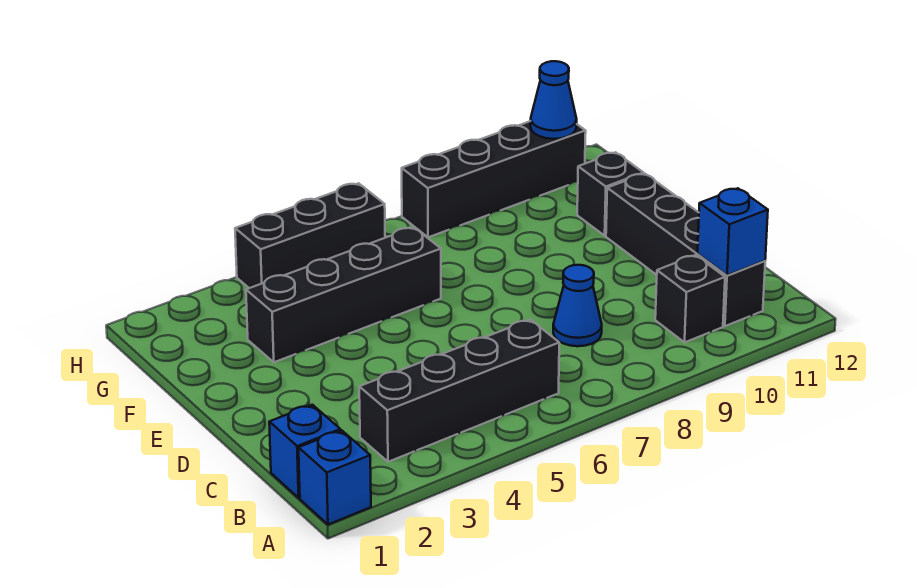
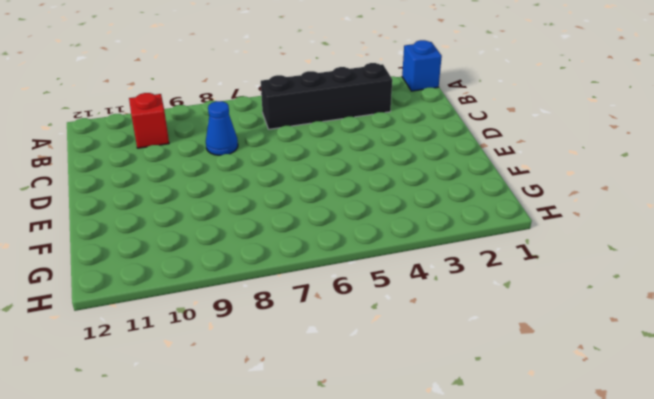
red 1x1 brick [129,93,169,148] -> black 1x1 brick [655,255,725,342]
none -> blue 1x1 brick [269,405,340,498]
none -> black 1x4 brick [606,174,765,326]
none -> black 1x4 brick [246,227,441,362]

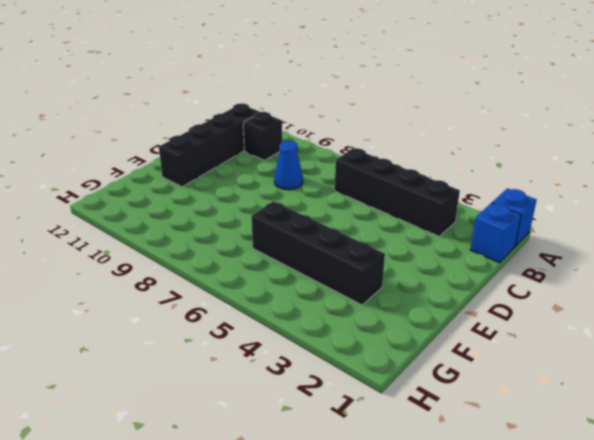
none -> black 1x1 brick [577,152,643,236]
none -> black 1x3 brick [235,183,385,288]
none -> black 1x4 brick [402,121,586,237]

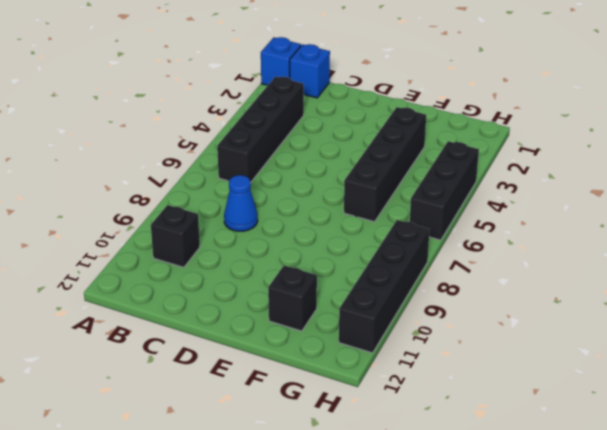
none -> black 1x4 brick [606,174,765,326]
none -> blue 1x1 brick [698,188,768,275]
none -> blue 1x1 cone [531,61,577,139]

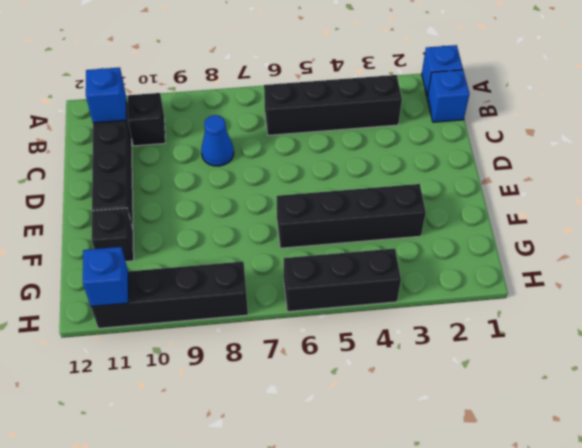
blue 1x1 brick [83,247,128,306] -> blue 1x1 cone [531,61,577,139]

